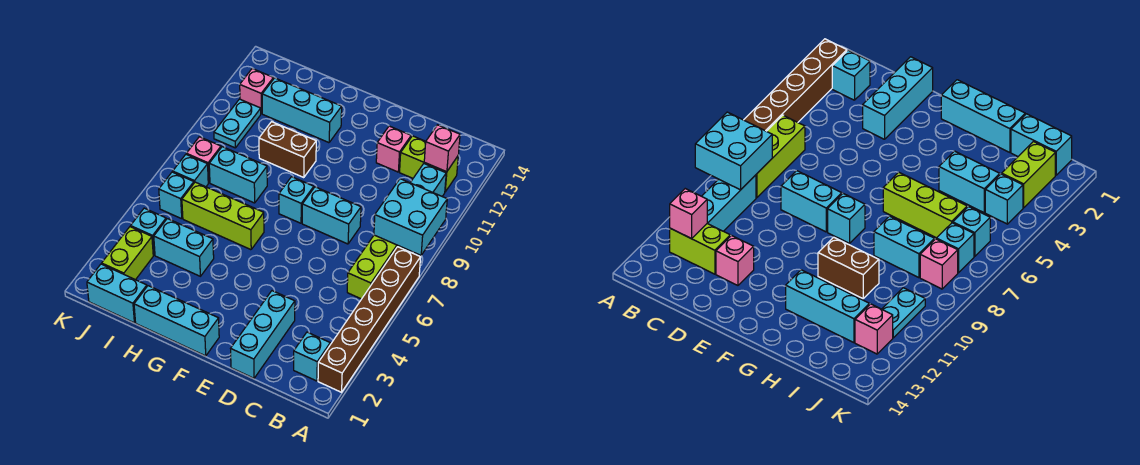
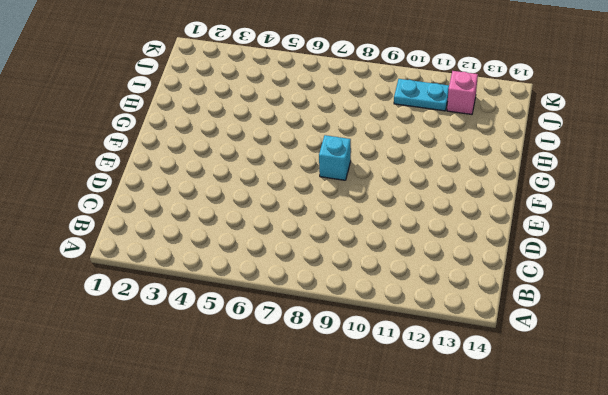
none -> brown 1x6 brick [318,247,421,392]
none -> cyan 1x1 brick [294,332,330,381]
none -> lime 1x3 brick [347,235,406,299]

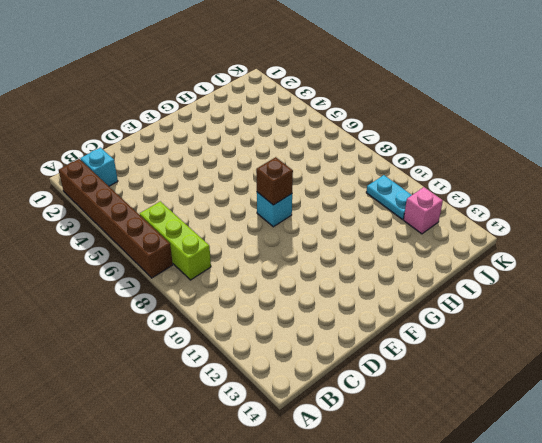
brown 1x1 brick [256,157,293,205] -> none
none -> cyan 1x3 brick [410,164,446,196]
none -> lime 1x2 brick [400,136,458,192]
none -> cyan 1x3 brick [231,291,295,378]

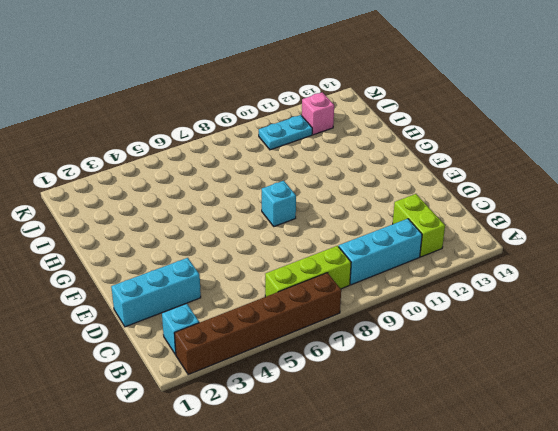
none -> cyan 1x2 brick [302,187,361,244]
none -> pink 1x1 brick [376,126,411,172]
none -> cyan 1x3 brick [134,286,219,356]

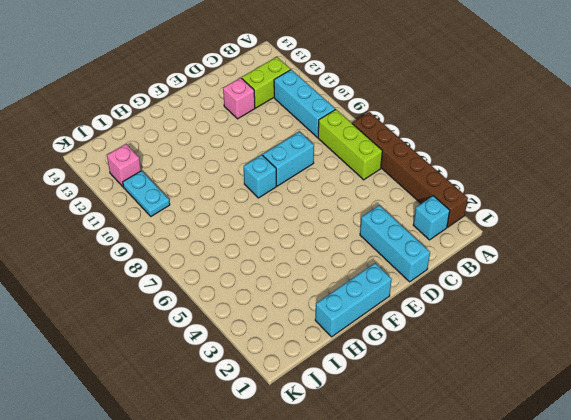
none -> lime 1x3 brick [182,182,264,250]
none -> brown 1x2 brick [259,122,316,178]
none -> cyan 1x3 brick [262,78,342,143]

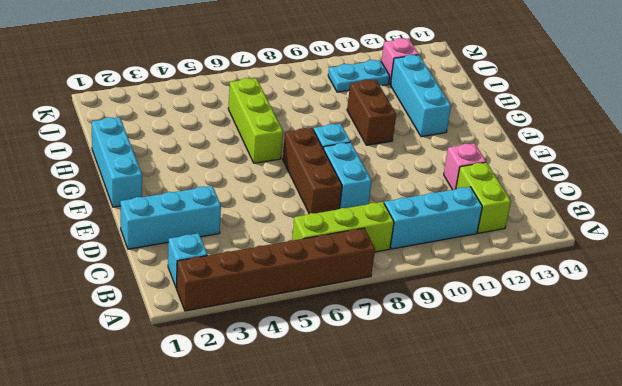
brown 1x3 brick [283,128,342,214] -> none
none -> cyan 1x2 brick [154,219,214,276]
none -> cyan 1x2 brick [209,147,267,203]
none -> cyan 1x2 brick [87,264,147,323]

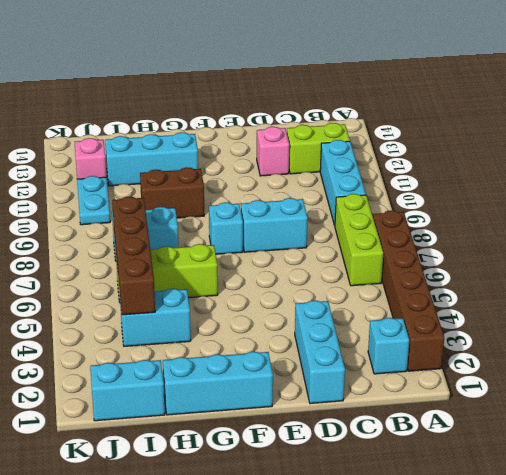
brown 1x4 brick [112,197,155,315] -> none
none -> lime 1x2 brick [102,227,153,280]
none -> cyan 1x1 brick [131,208,166,255]
none -> cyan 1x1 brick [159,172,194,219]

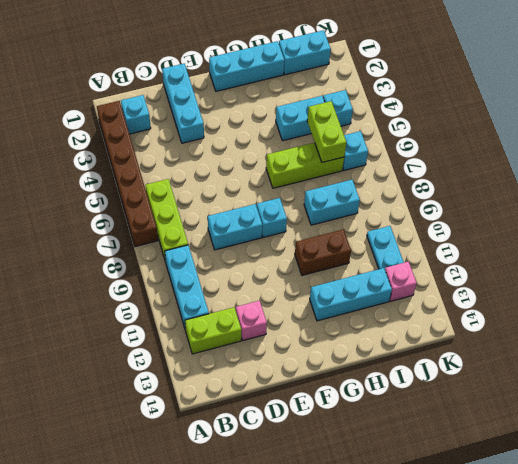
lime 1x2 brick [307,101,346,162] -> lime 1x2 brick moved to [102,227,153,280]
none -> cyan 1x1 brick [173,155,208,187]
none -> pink 1x1 brick [186,137,221,183]
none -> cyan 2x2 brick [374,179,447,255]

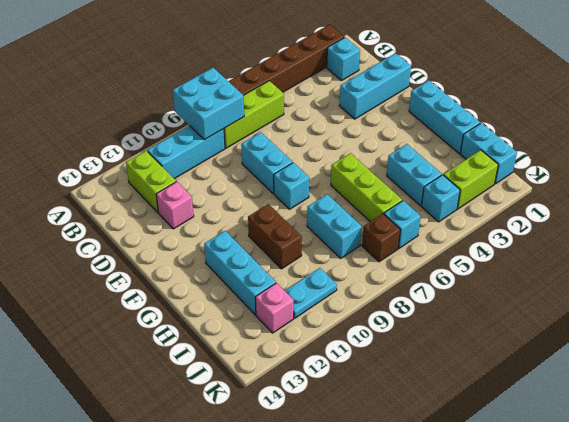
brown 1x1 brick [362,214,400,262] -> cyan 1x1 brick [173,155,208,187]
none -> pink 1x1 brick [186,137,221,183]
none -> pink 1x1 brick [424,125,460,172]

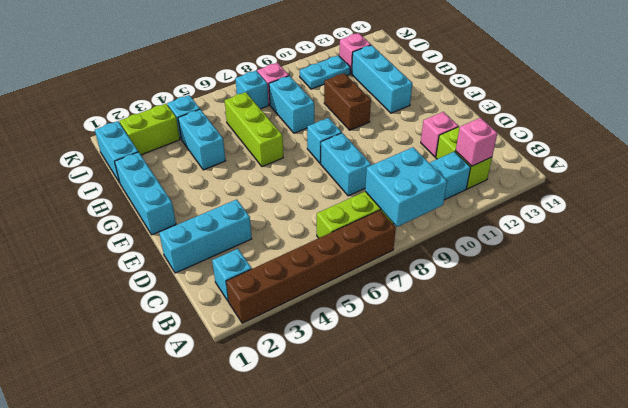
none -> cyan 1x1 brick [159,172,194,219]

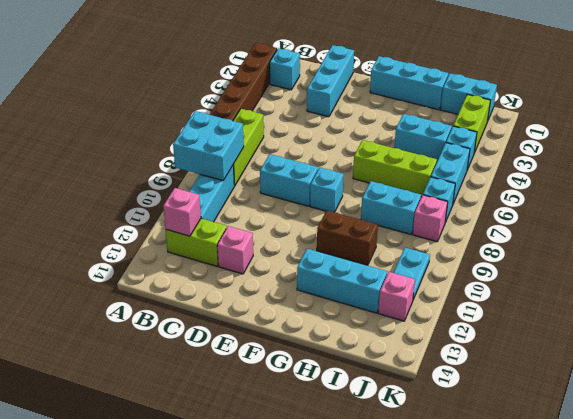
cyan 1x2 brick [431,143,470,204] -> cyan 1x1 brick [159,172,194,219]

